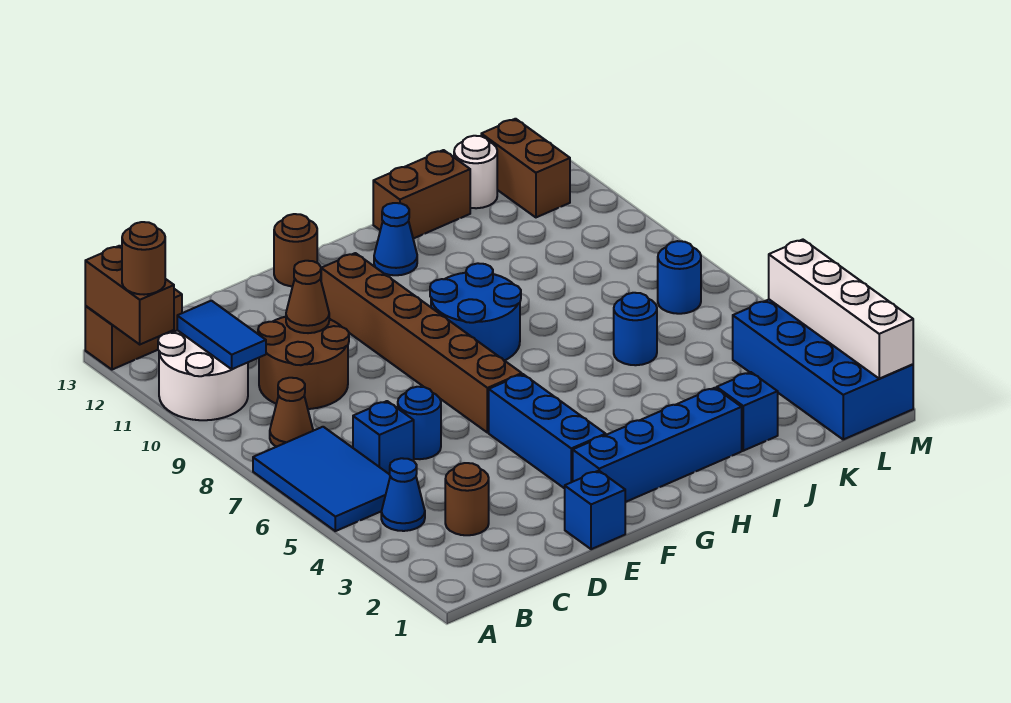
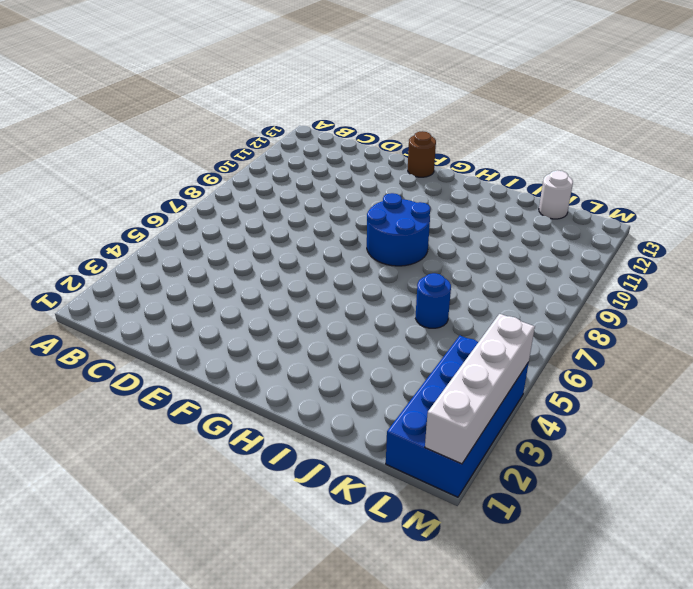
none -> blue 2x3 tile [253,427,390,531]
none -> white 2x2 round brick [158,330,248,420]
none -> brown 1x2 brick [85,289,182,370]

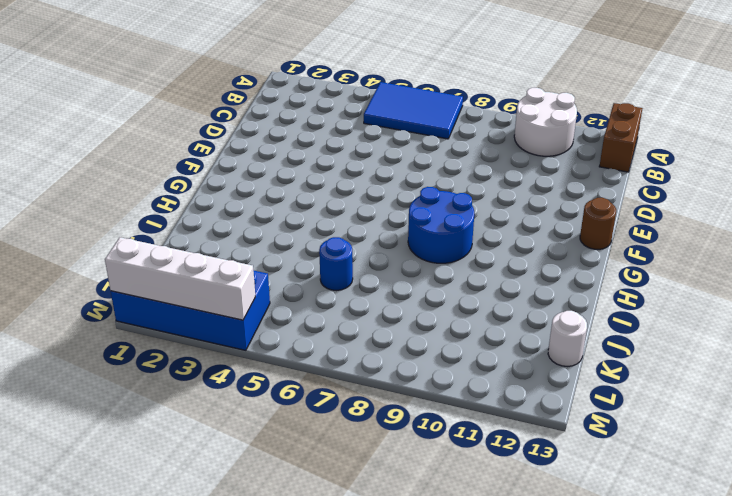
none -> blue 1x1 cone [381,458,425,531]
none -> brown 1x1 cone [270,378,313,447]
none -> brown 1x1 round brick [445,463,489,535]

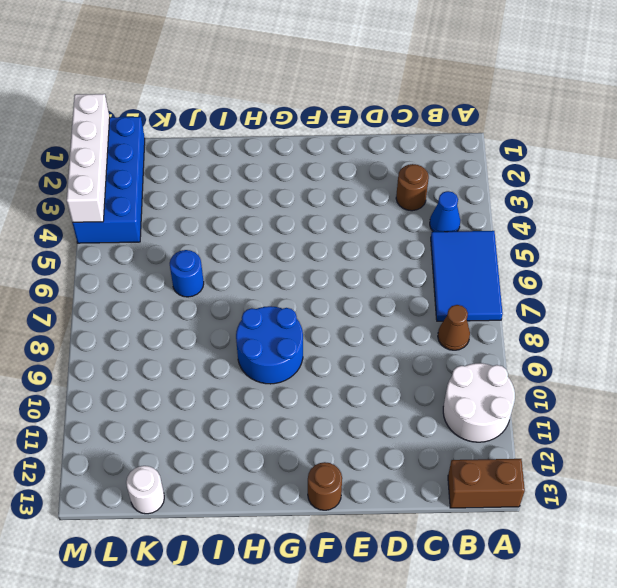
none -> blue 1x1 brick [353,401,414,474]
none -> brown 2x2 round brick [258,317,349,409]
none -> blue 1x1 round brick [398,387,441,459]

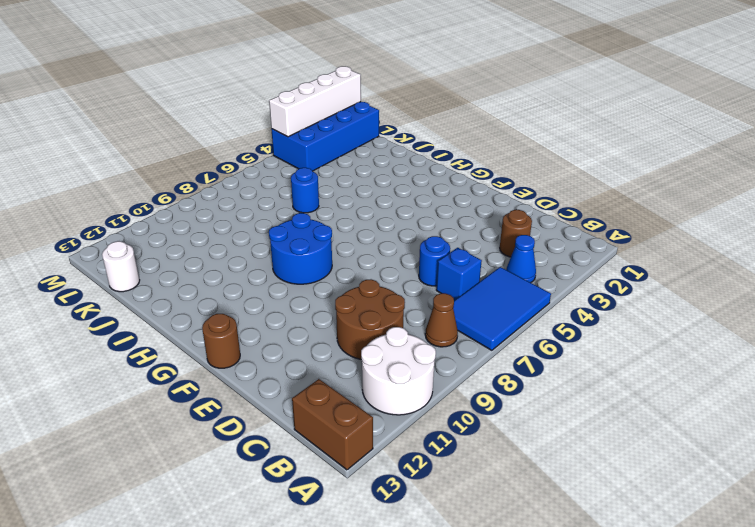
none -> blue 1x1 brick [565,471,625,549]
none -> blue 1x4 brick [573,388,742,502]
none -> blue 1x3 brick [489,374,606,488]

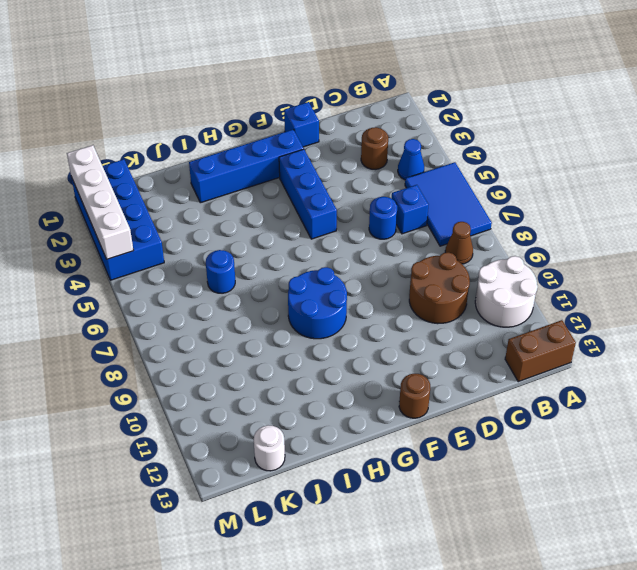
none -> brown 1x6 brick [321,253,522,433]
none -> blue 1x1 cone [374,203,417,275]
none -> brown 1x2 brick [373,150,470,239]

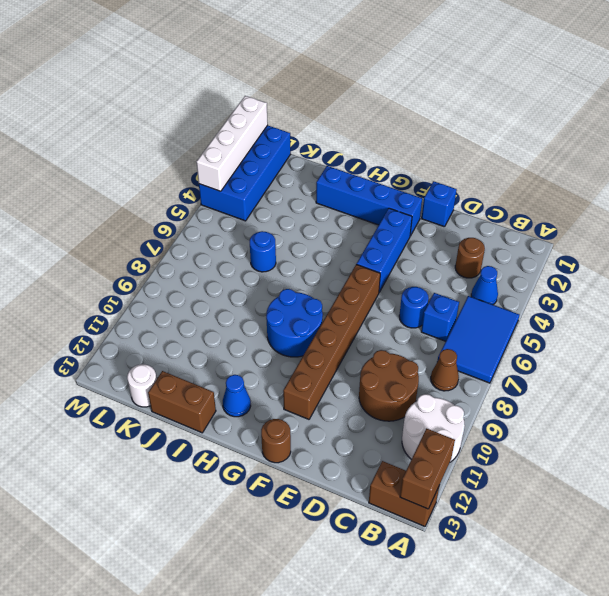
none -> blue 1x1 brick [717,372,778,451]
none -> blue 1x1 round brick [658,241,701,314]
none -> brown 1x2 brick [481,119,570,217]

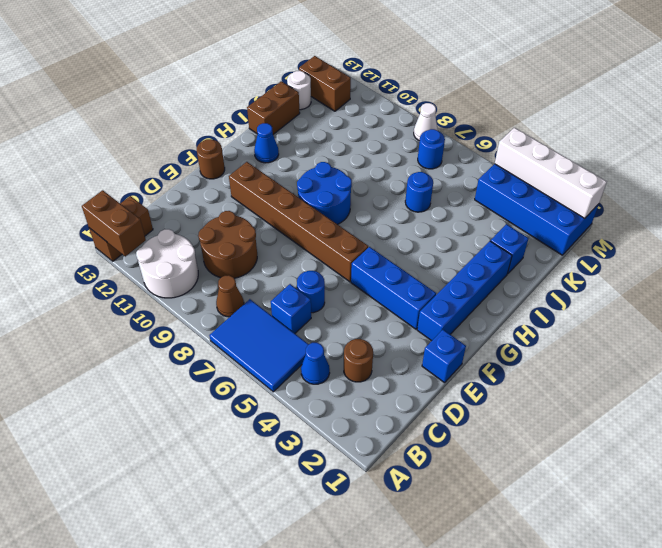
white 1x1 cone [414,103,438,141] -> none
none -> blue 1x2 tile [177,301,266,369]
none -> brown 1x1 cone [286,261,329,333]
none -> brown 1x1 round brick [122,222,165,295]

